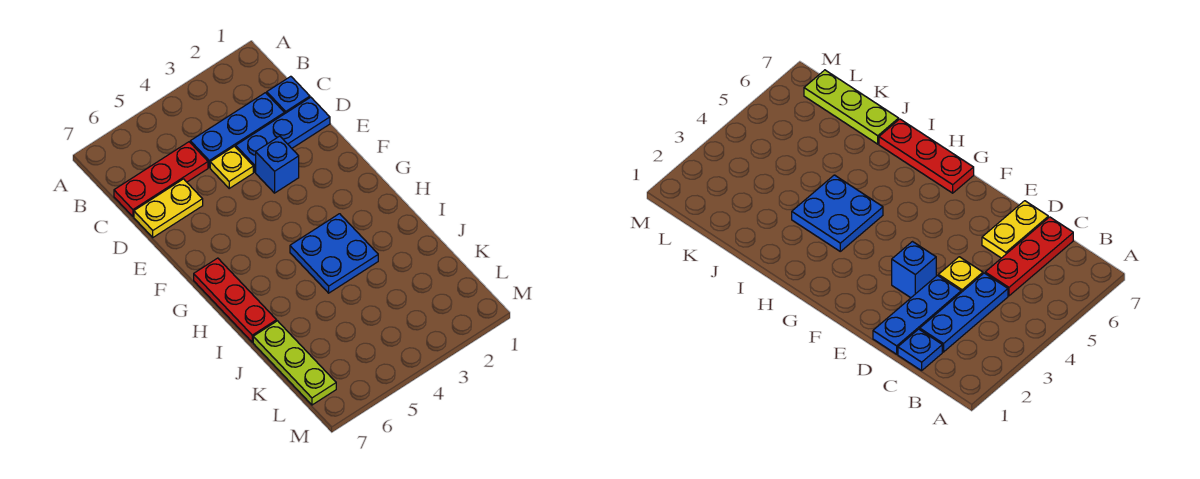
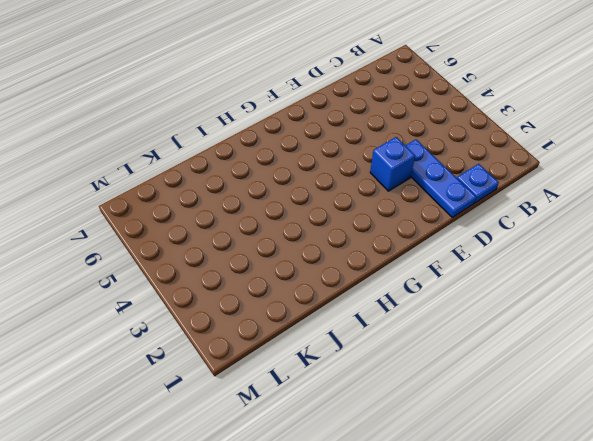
none -> blue 1x3 plate [190,93,284,167]
none -> red 1x3 plate [114,142,208,217]

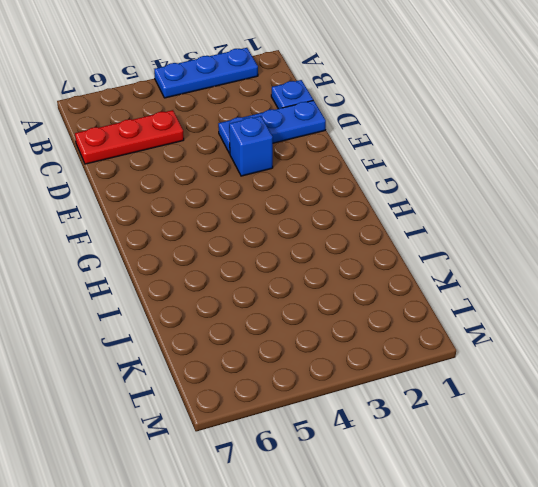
blue 1x3 plate [154,48,258,98] -> blue 1x3 plate moved to [190,93,284,167]
none -> yellow 1x1 plate [210,146,253,188]
none -> yellow 1x2 plate [134,179,203,237]

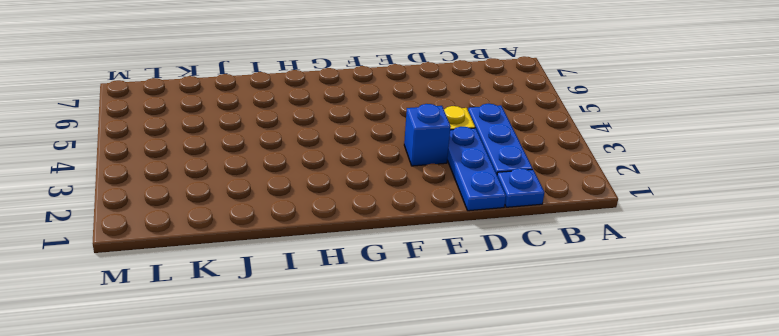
none -> red 1x3 plate [114,142,208,217]
none -> yellow 1x2 plate [134,179,203,237]

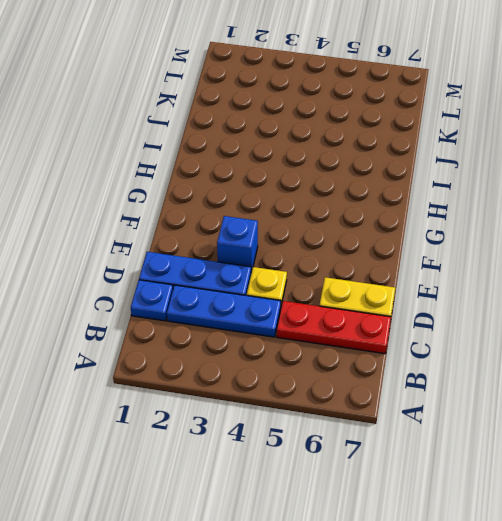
none -> red 1x3 plate [194,258,277,342]
none -> blue 2x2 plate [290,214,378,293]

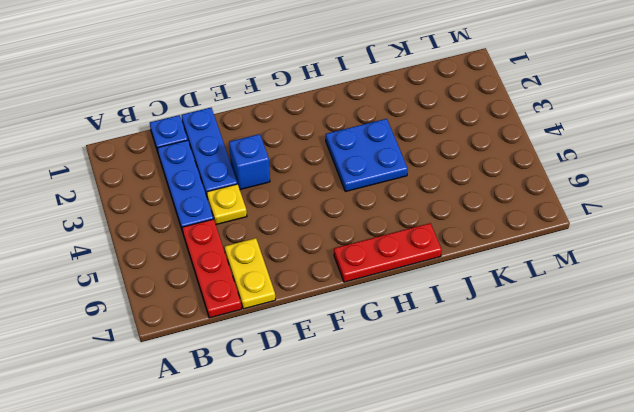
none -> lime 1x3 plate [253,321,336,405]

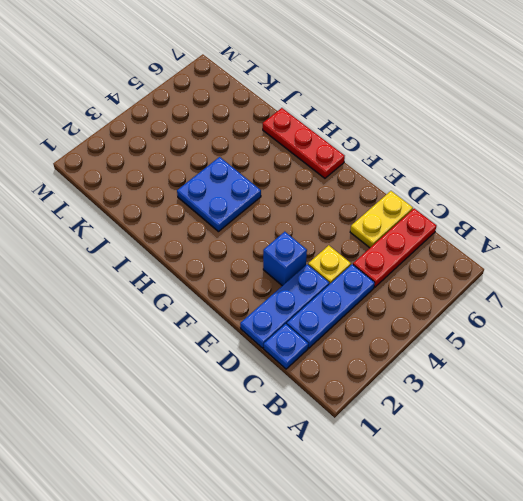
none -> lime 1x3 plate [253,321,336,405]

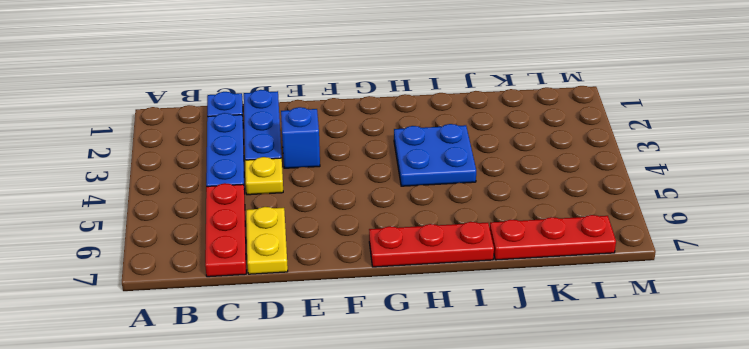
red 1x3 plate [490,215,616,260] -> lime 1x3 plate [253,321,336,405]

